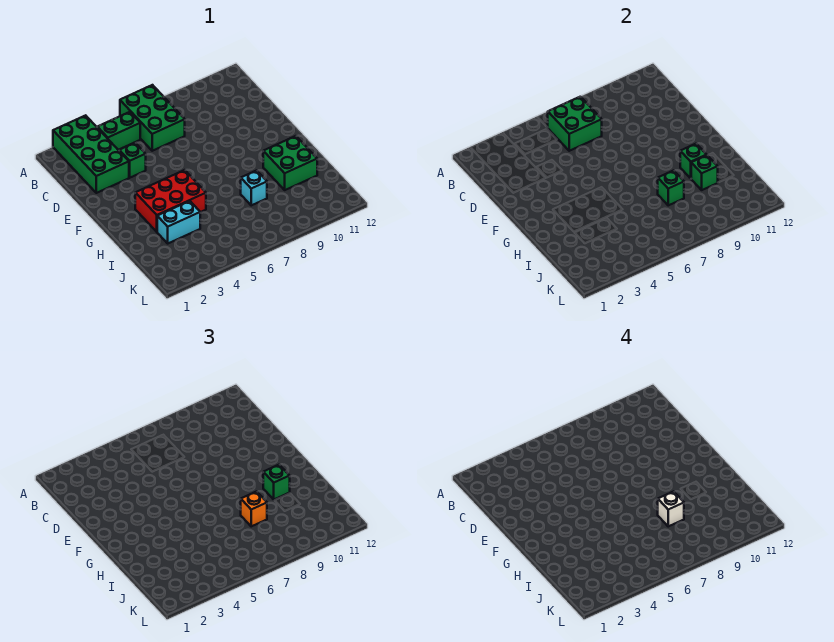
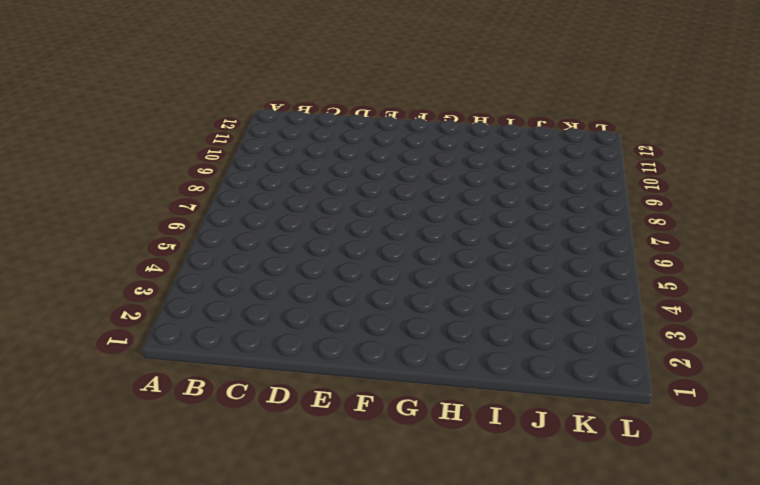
none -> green 2x4 brick [53,115,129,193]
none -> green 2x3 brick [120,85,185,151]
none -> green 1x2 brick [97,112,140,150]

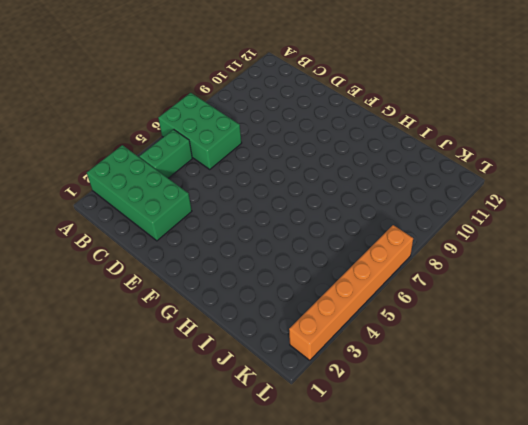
orange 1x6 brick [289,225,413,360] -> none
none -> green 1x1 brick [119,143,146,178]
none -> red 2x3 brick [135,170,206,232]
none -> green 2x2 brick [263,136,317,190]

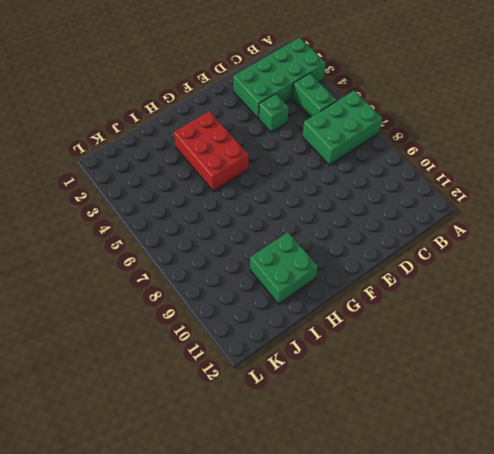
none -> cyan 1x2 brick [157,201,200,243]
none -> cyan 1x1 brick [241,170,267,205]
none -> green 2x2 brick [547,97,602,151]

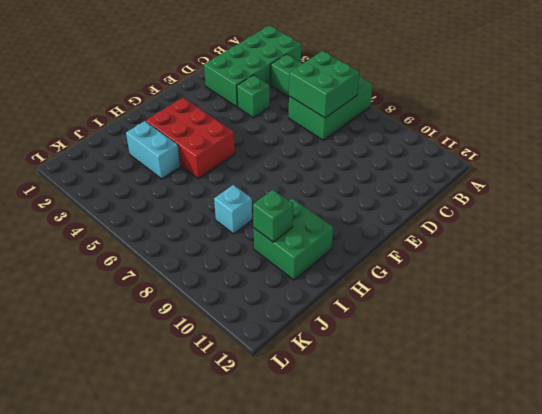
none -> green 1x1 brick [680,144,706,178]
none -> green 1x1 brick [658,170,684,205]
none -> green 1x1 brick [263,465,290,499]

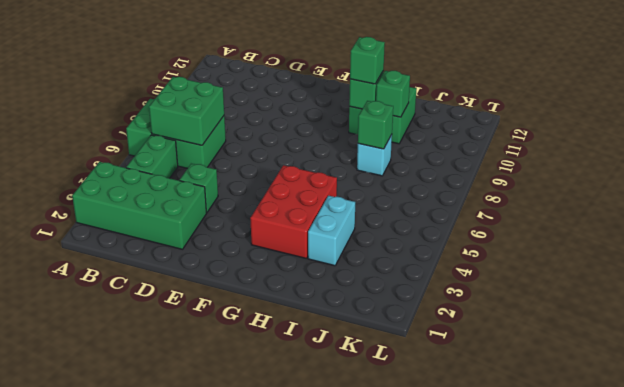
none -> orange 1x1 brick [241,491,267,526]
none -> white 1x1 brick [658,491,684,526]

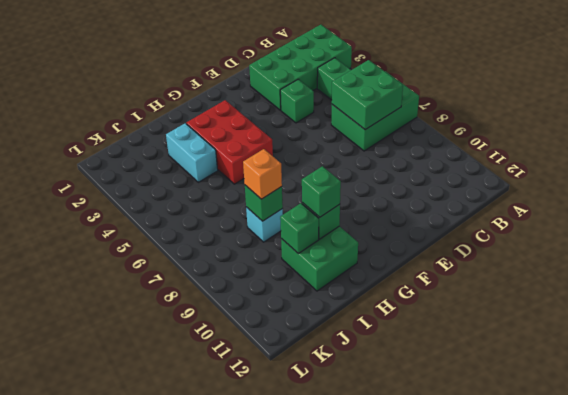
none -> white 1x1 brick [658,491,684,526]

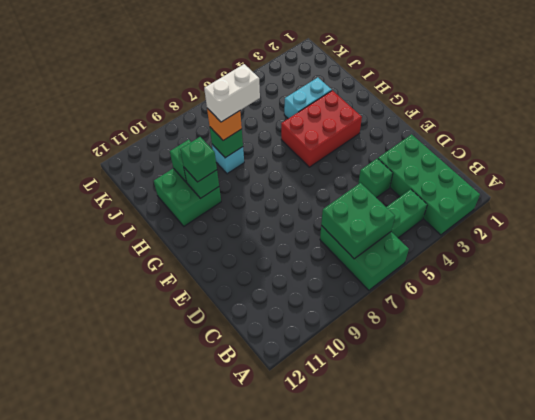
white 1x2 brick [204,64,260,122] -> white 1x1 brick [658,491,684,526]

